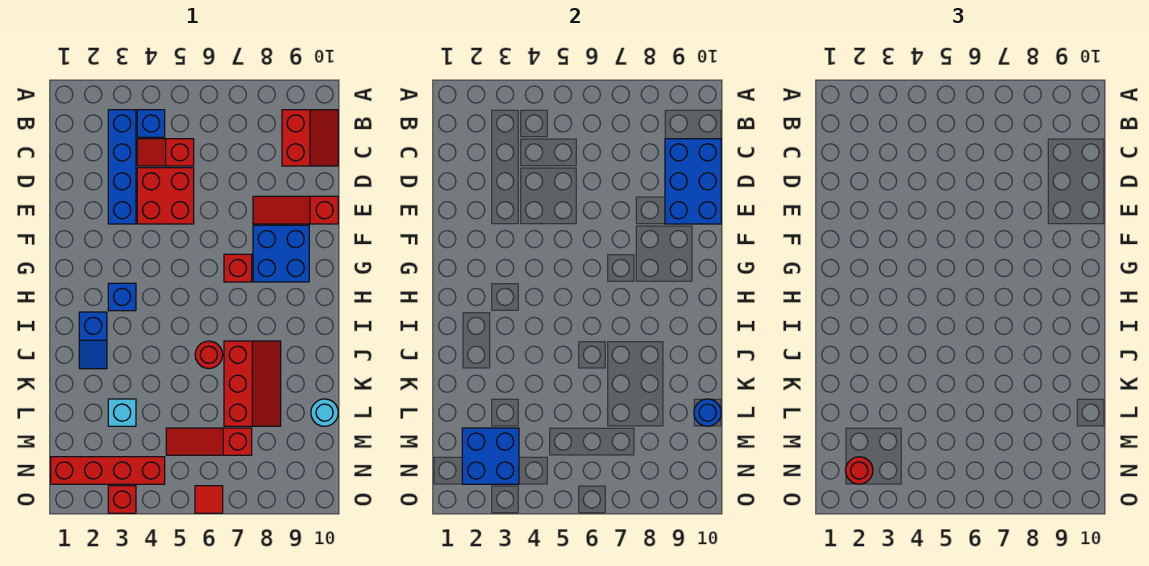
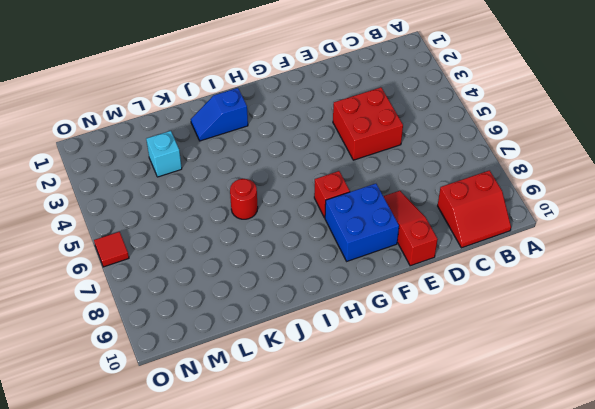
none -> blue 1x4 brick [108,110,136,224]
none -> blue 1x1 brick [137,110,165,137]
none -> red 1x2 slope [137,139,194,166]

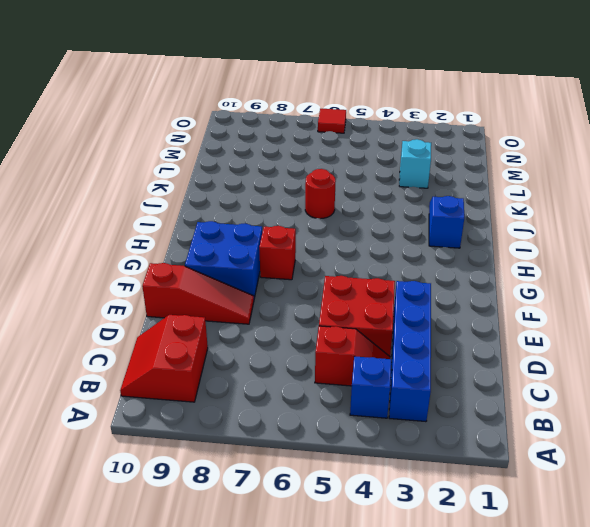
none -> blue 1x1 brick [108,283,136,311]
none -> red 2x3 slope [224,341,281,426]
none -> cyan 1x1 round brick [311,399,338,426]

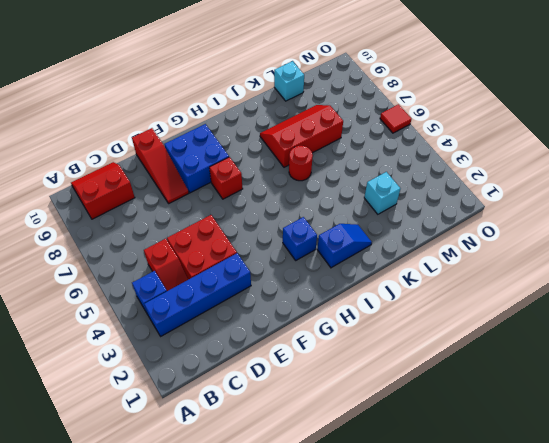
cyan 1x1 brick [274,61,304,101] -> cyan 1x1 round brick [311,399,338,426]
none -> red 1x3 slope [166,428,252,455]
none -> red 1x4 brick [51,457,165,484]
none -> red 1x1 brick [108,486,136,513]

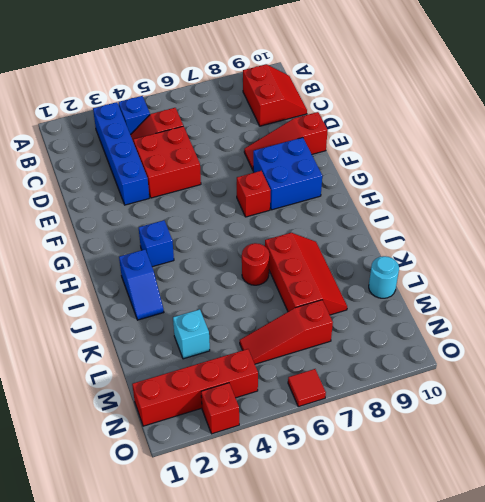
none -> blue 2x3 brick [665,139,721,224]
none -> blue 1x1 round brick [694,399,721,426]
none -> blue 2x2 brick [462,428,519,484]

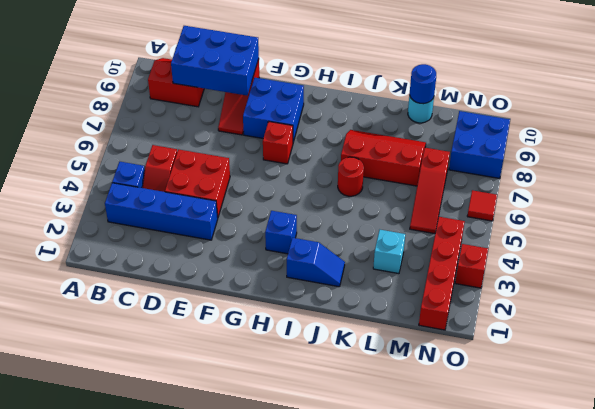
blue 2x2 brick [449,111,510,178] -> blue 2x2 brick moved to [462,428,519,484]
none -> red 1x1 round brick [845,457,873,484]

